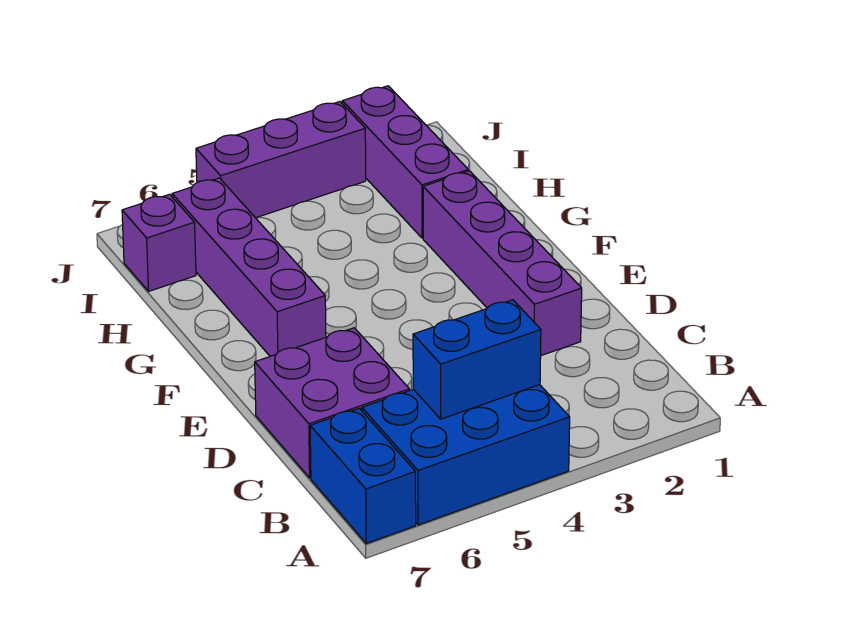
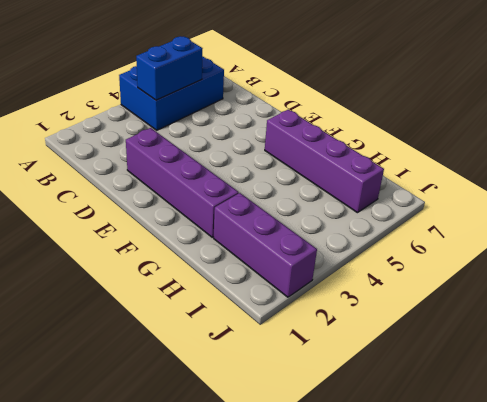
none -> blue 1x2 brick [310,408,416,543]
none -> purple 2x2 brick [255,328,409,478]

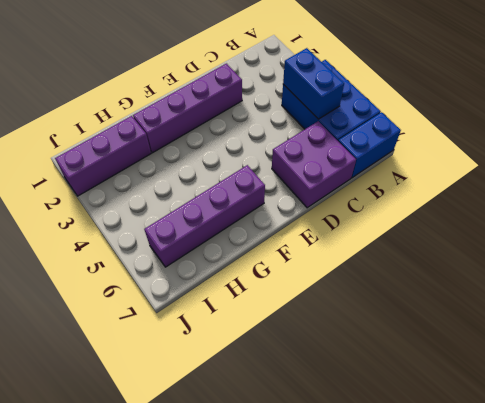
none -> purple 1x1 brick [122,194,196,291]
none -> purple 1x3 brick [196,102,366,218]

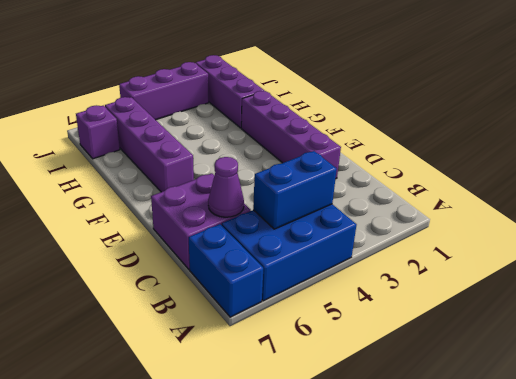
purple 1x1 cone [208,157,244,217] -> none

